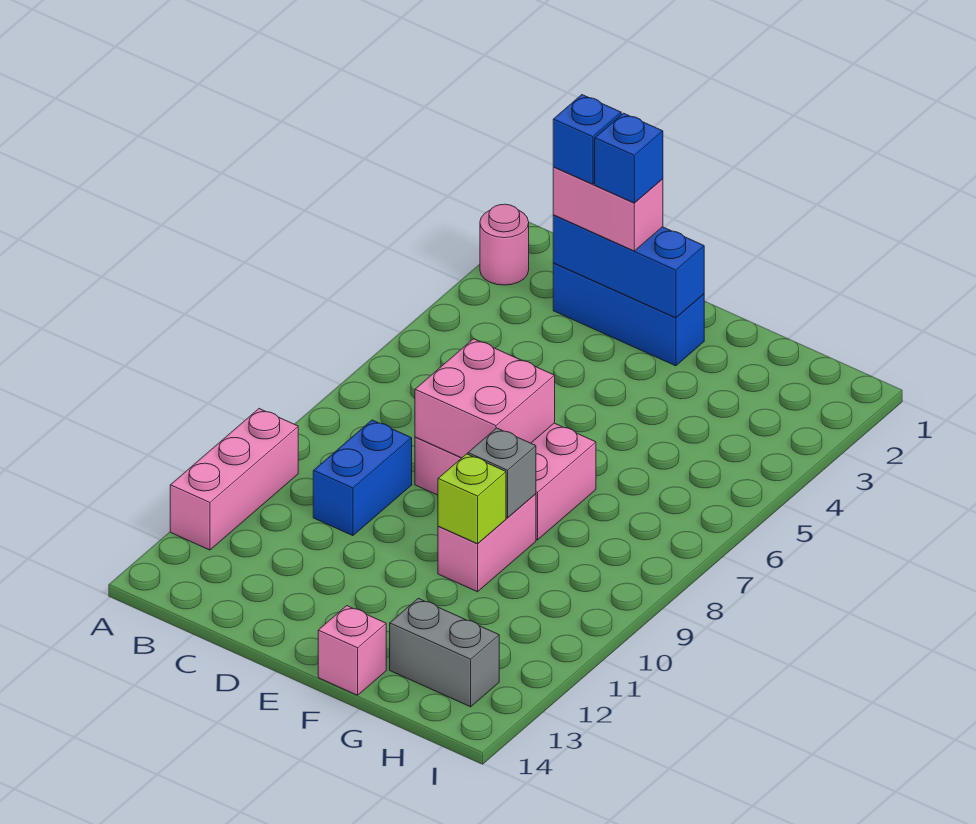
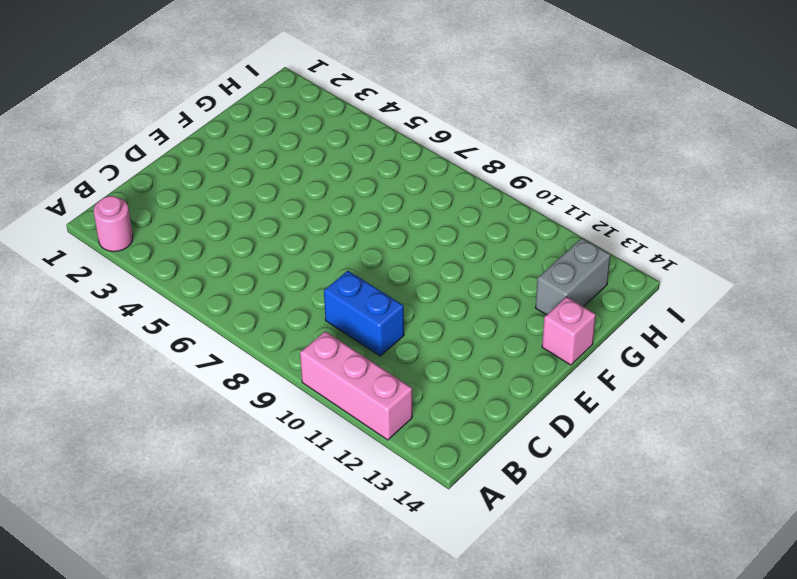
none -> blue 1x3 brick [553,263,704,366]
none -> pink 2x3 brick [415,423,596,540]
none -> pink 1x2 brick [438,494,536,592]

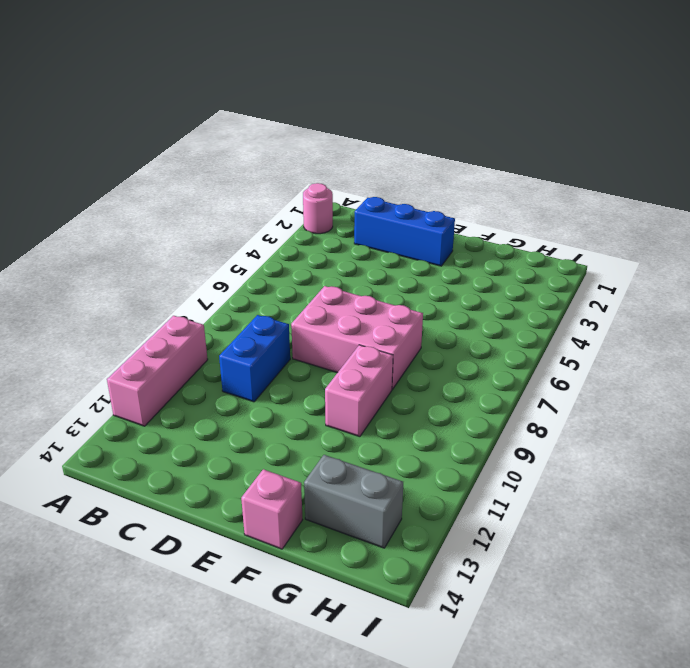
none -> blue 1x3 brick [553,215,704,318]
none -> pink 2x2 brick [415,339,555,458]
none -> grey 1x1 brick [468,428,536,518]

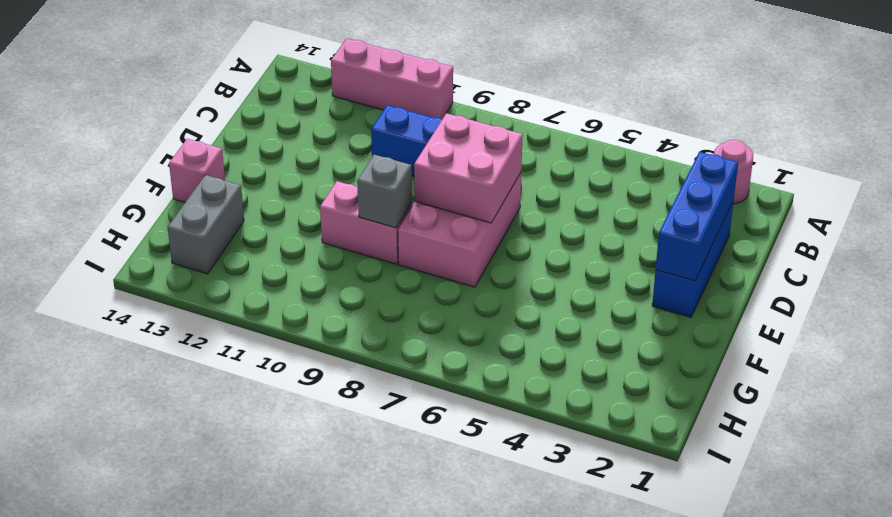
none -> lime 1x1 brick [438,454,506,544]
none -> pink 1x2 brick [553,167,663,251]
none -> blue 1x1 brick [553,95,621,184]

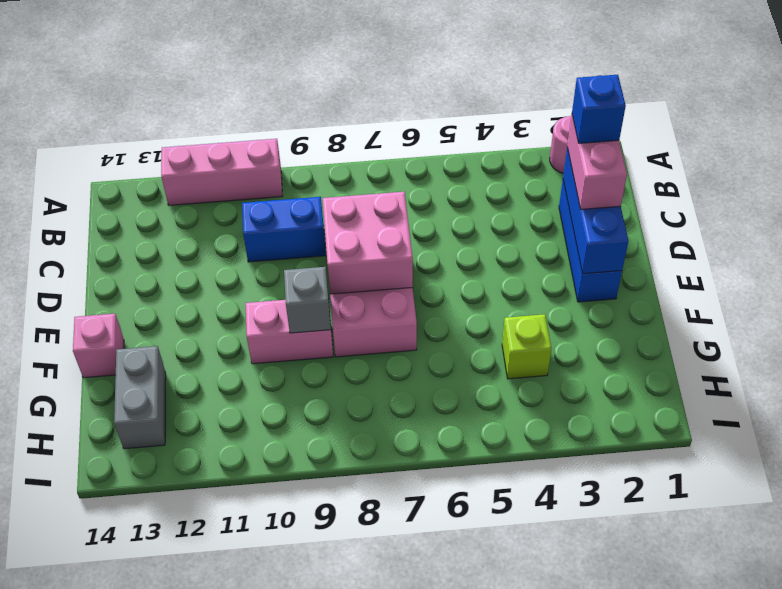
lime 1x1 brick [502,314,551,379] -> lime 1x1 brick moved to [438,454,506,544]
none -> blue 1x1 brick [595,113,663,203]

